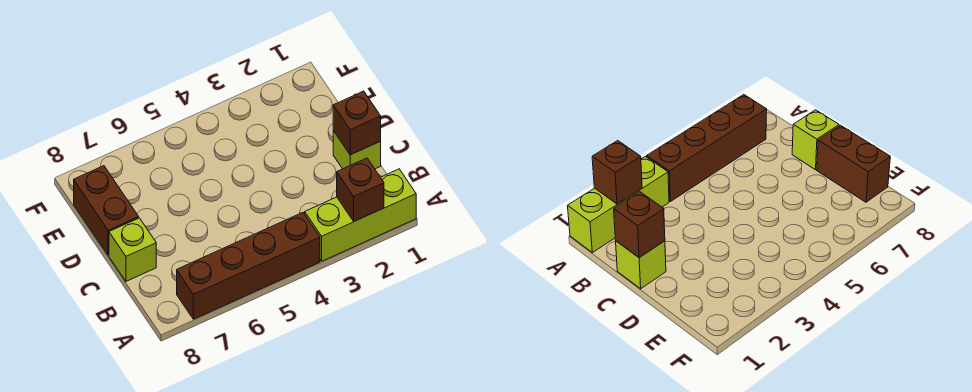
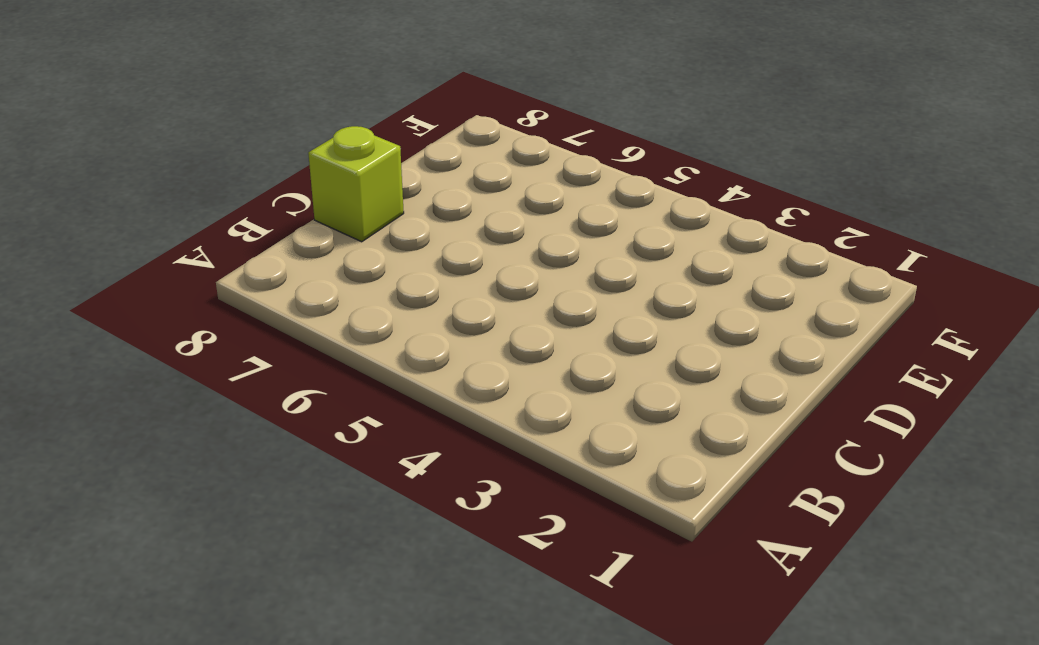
none -> lime 1x3 brick [305,169,416,261]
none -> brown 1x4 brick [177,213,320,319]

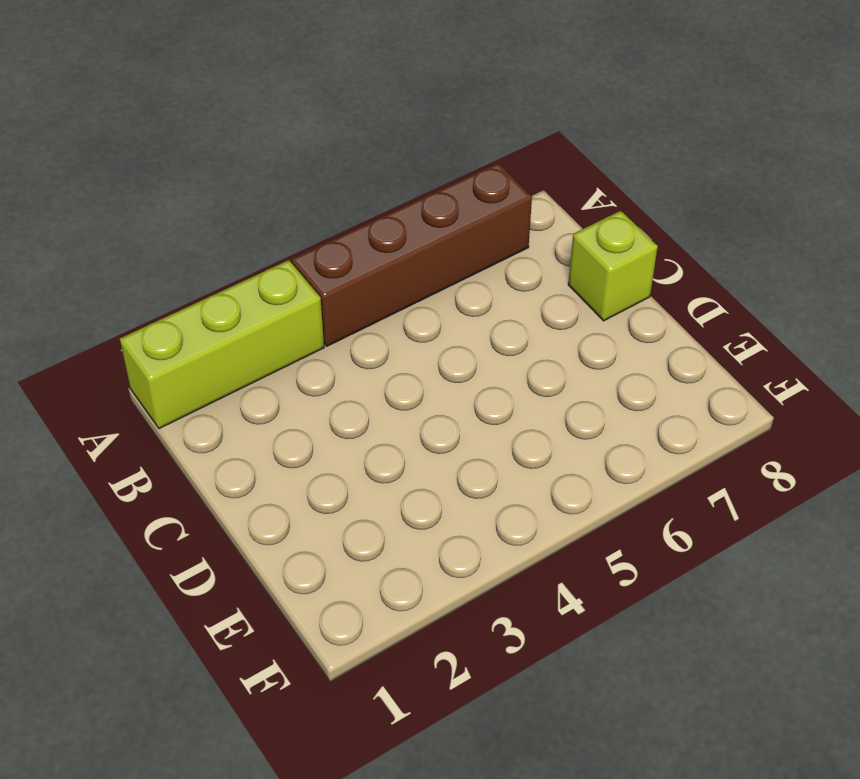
none -> lime 1x1 brick [333,131,381,169]
none -> brown 1x2 brick [74,166,139,255]

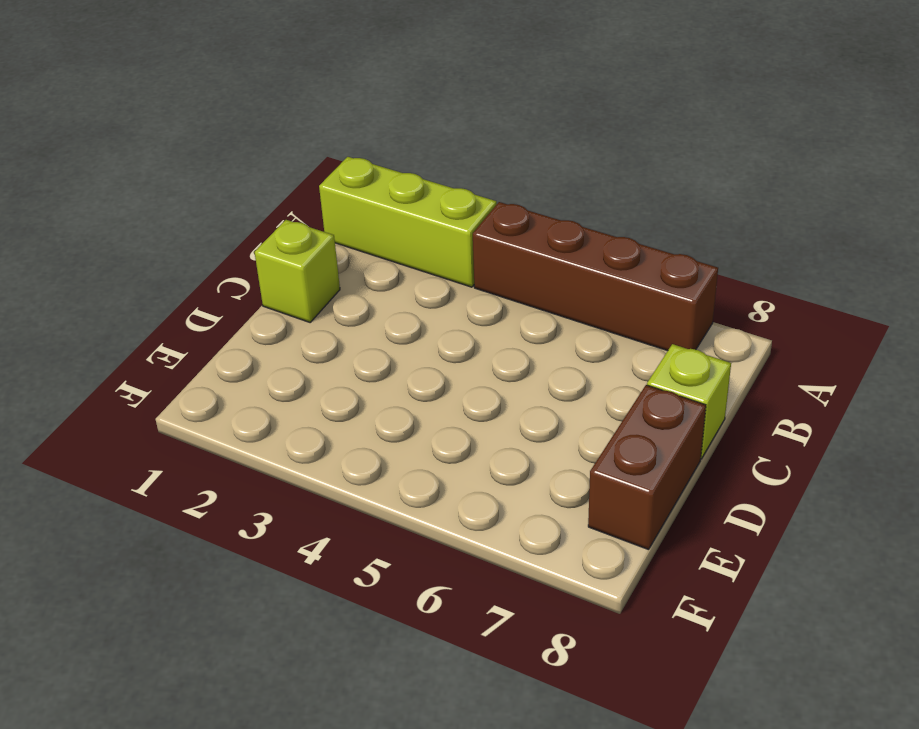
none -> brown 1x1 brick [337,158,384,221]
none -> brown 1x1 brick [333,91,381,155]

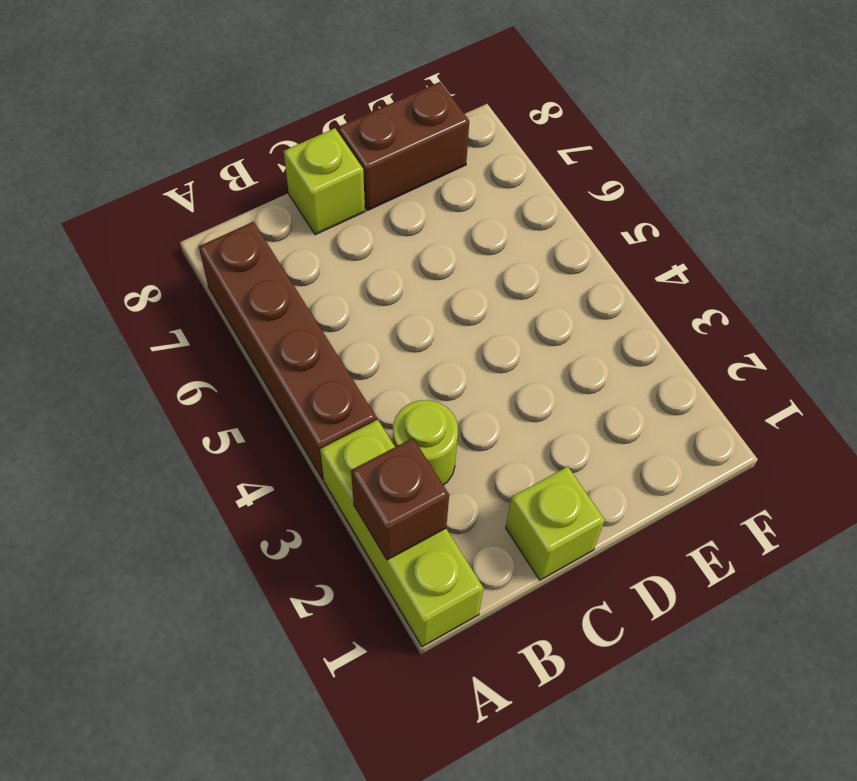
lime 1x1 round brick [393,400,458,485] -> none
none -> brown 1x1 brick [333,91,381,155]

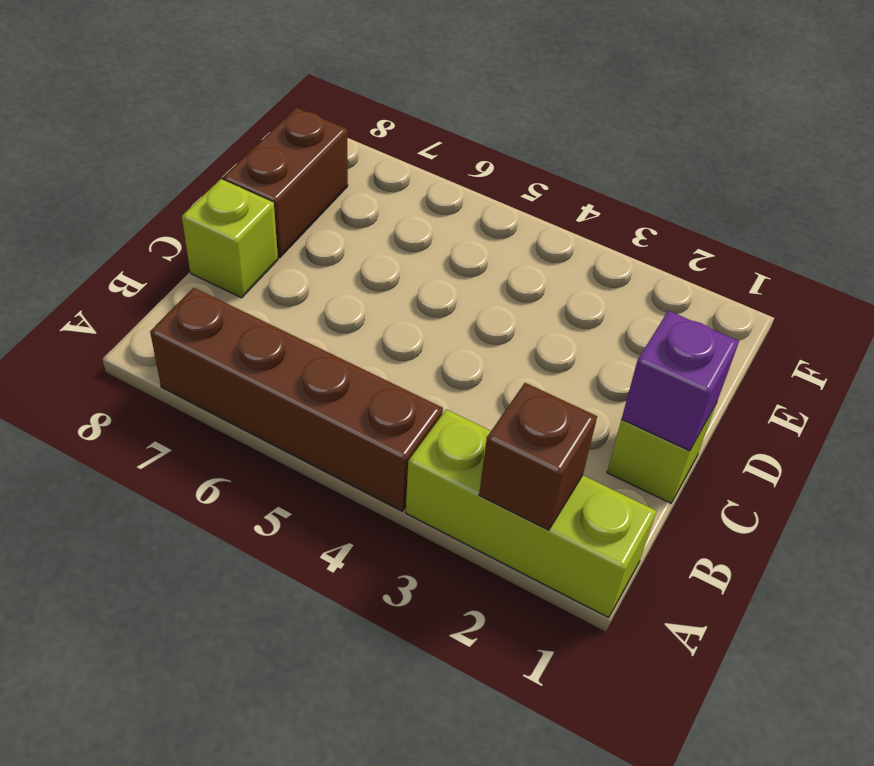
purple 1x1 brick [622,311,739,451] -> brown 1x1 brick [333,91,381,155]

